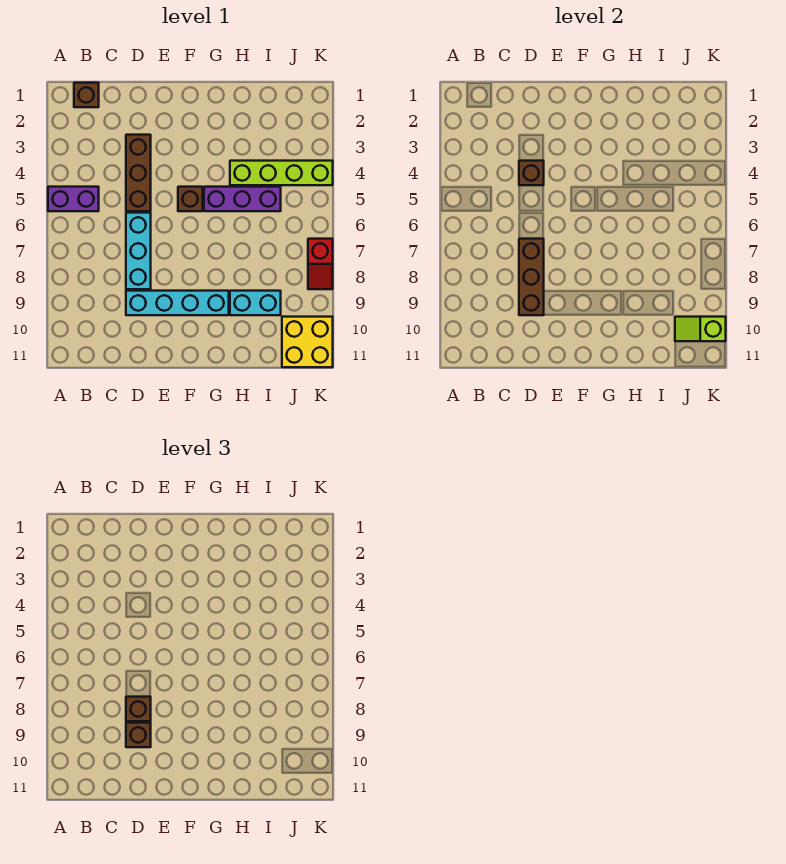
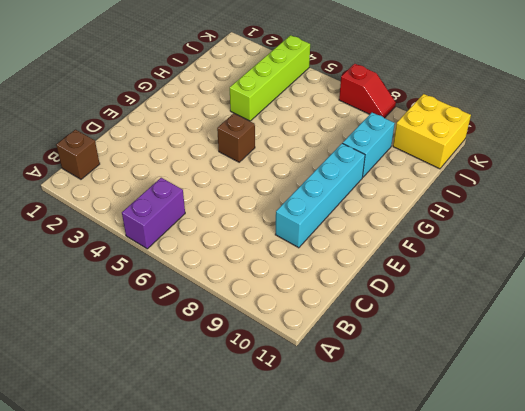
none -> brown 1x3 brick [126,135,151,211]
none -> cyan 1x3 brick [126,213,151,289]
none -> purple 1x3 brick [204,187,281,211]

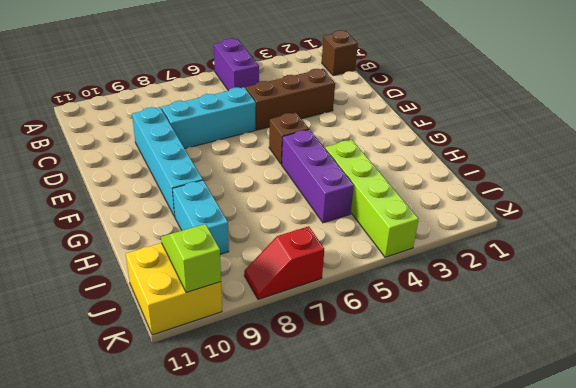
none -> brown 1x1 brick [519,161,544,185]
none -> brown 1x3 brick [519,239,544,315]
none -> brown 1x1 brick [126,697,151,721]

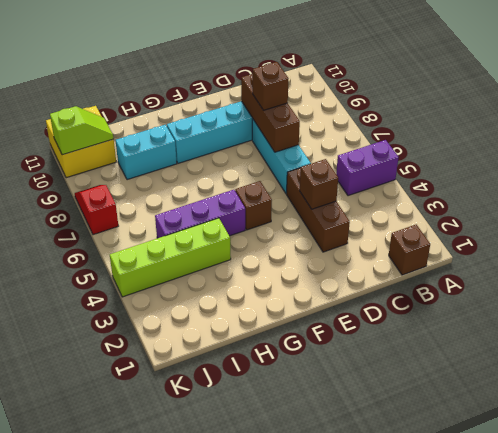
none -> brown 1x1 brick [126,723,151,747]

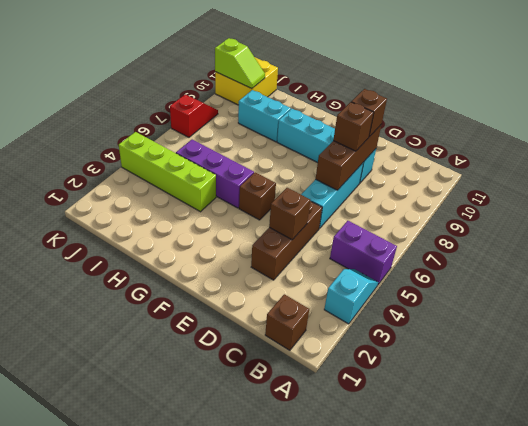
cyan 1x2 slope [324,269,378,324] -> none

